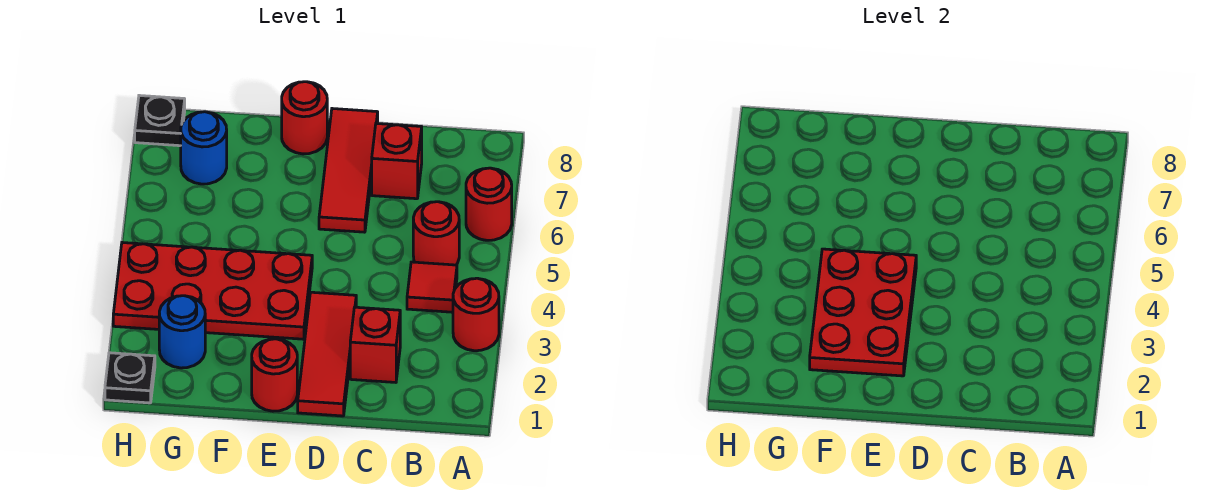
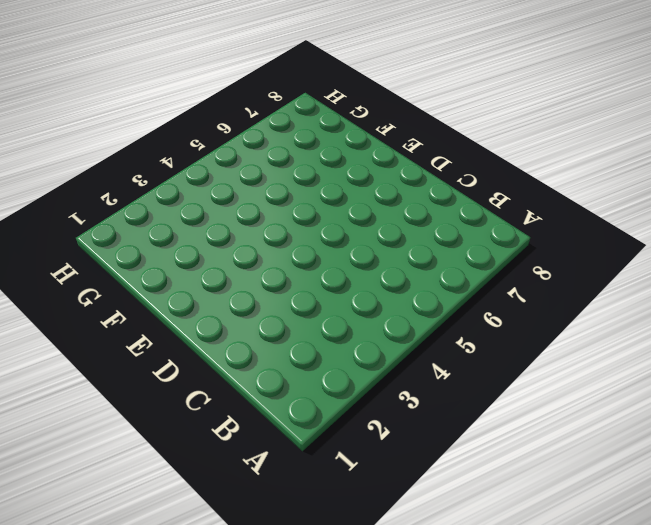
none -> red 1x1 round brick [453,278,499,351]
none -> red 1x1 round brick [466,168,512,240]
none -> red 1x1 tile [407,262,457,312]

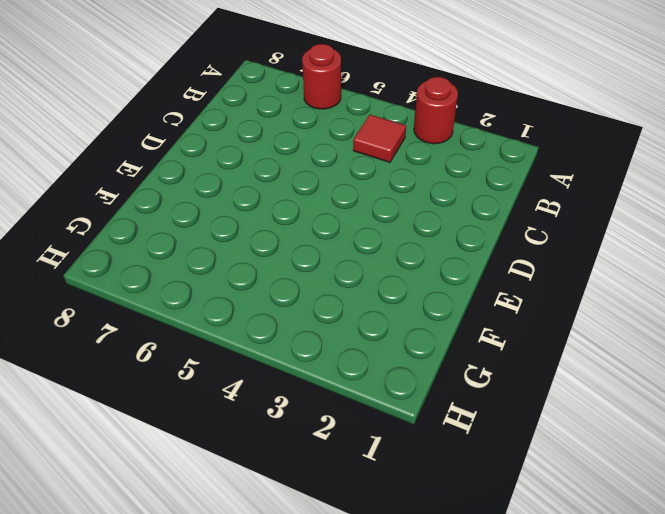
none -> red 1x1 round brick [413,202,459,265]
none -> red 1x1 brick [350,307,400,382]
none -> red 1x1 brick [372,123,422,199]

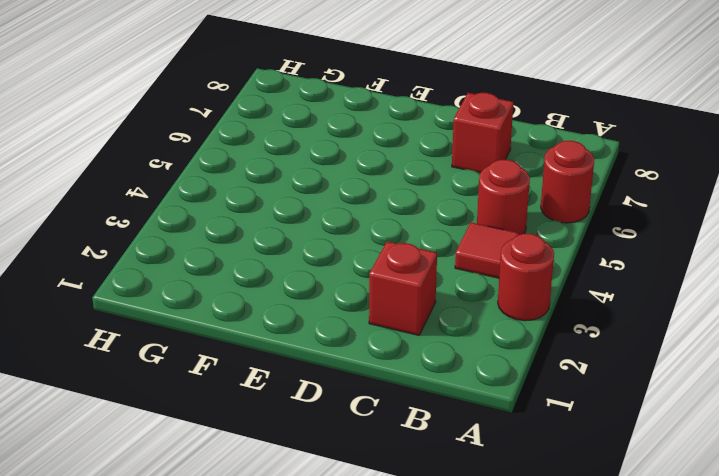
none -> red 1x3 tile [298,292,356,416]
none -> red 1x3 tile [319,109,378,232]
none -> red 1x1 round brick [252,339,297,411]

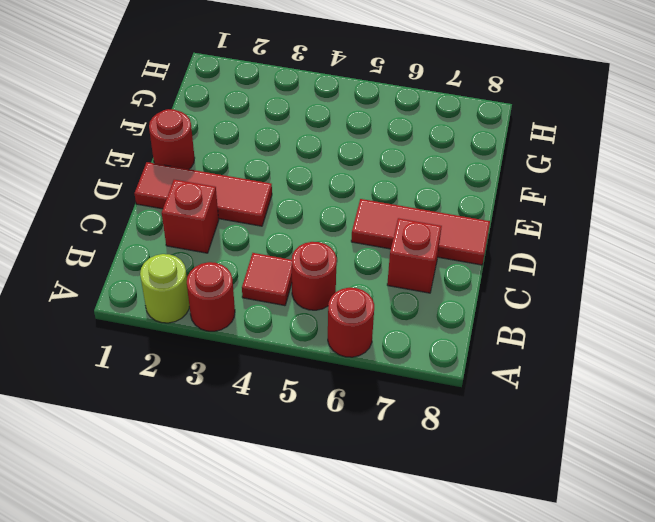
lime 1x1 round brick [140,254,189,323] -> none
none -> red 2x4 plate [113,243,312,339]
none -> red 1x1 round brick [282,82,327,154]
none -> blue 1x1 round brick [159,296,205,368]

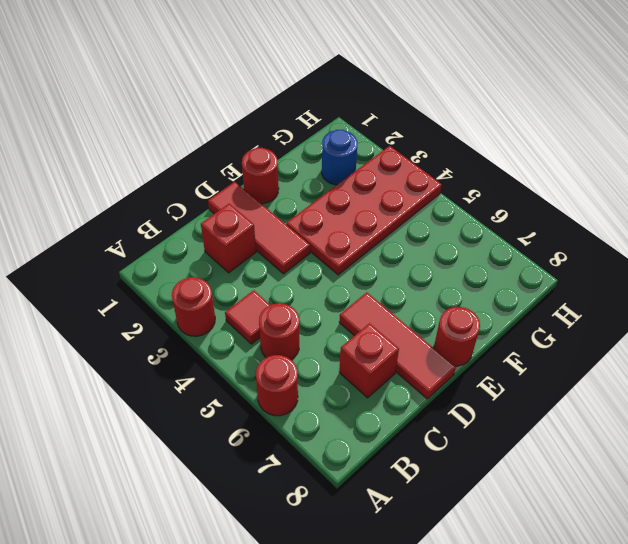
none -> blue 1x1 round brick [181,112,227,184]
none -> black 1x1 plate [105,353,155,403]
none -> black 1x1 plate [135,95,185,146]

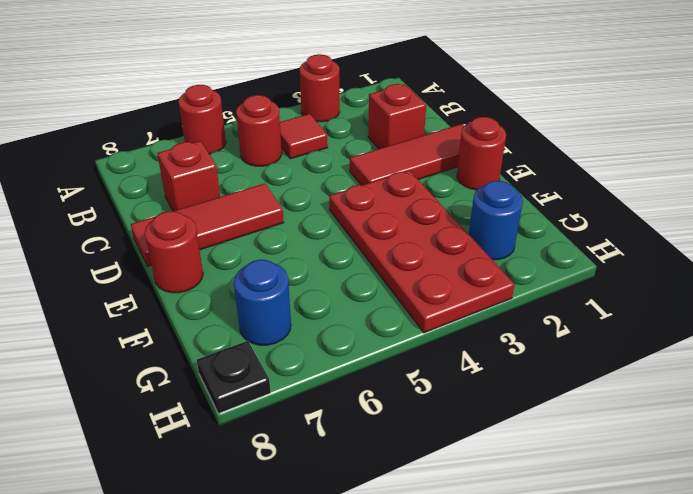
none -> black 1x1 plate [105,353,155,403]
none -> red 2x3 plate [810,249,916,376]

